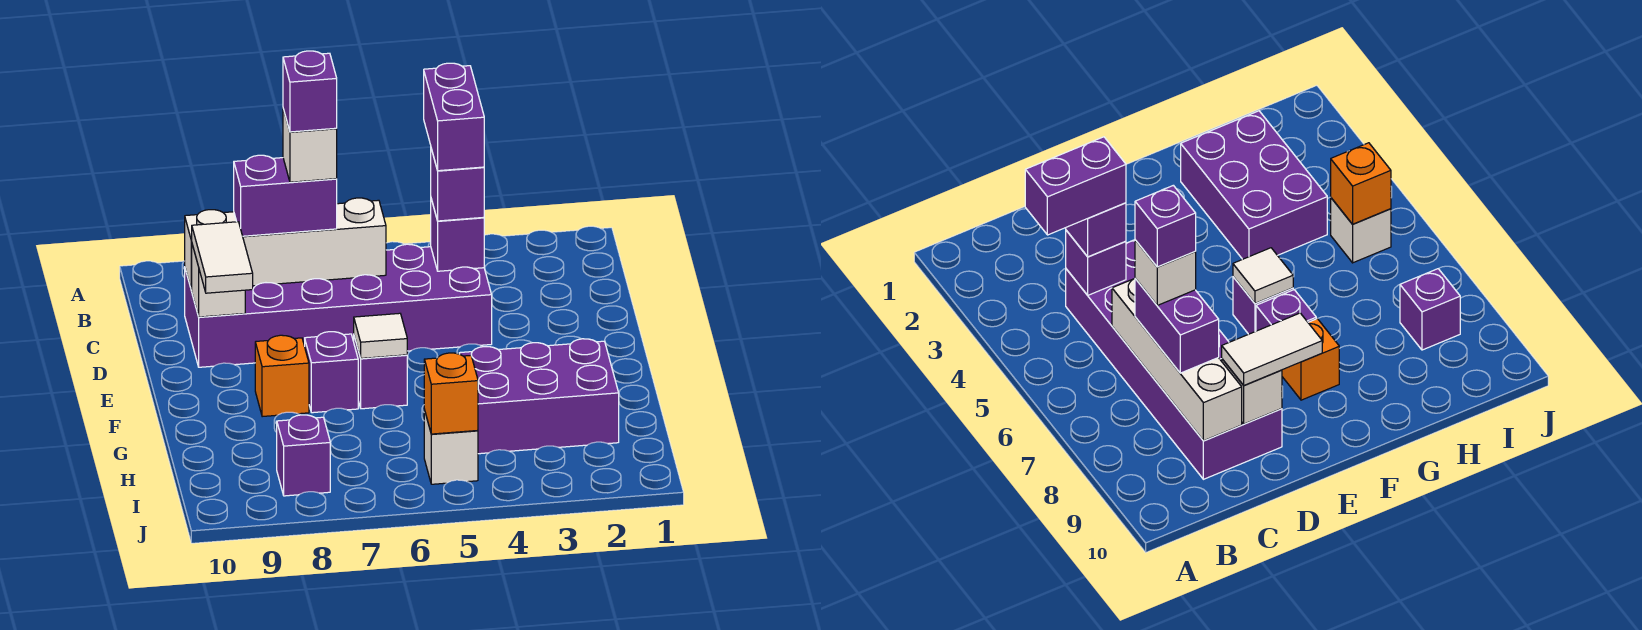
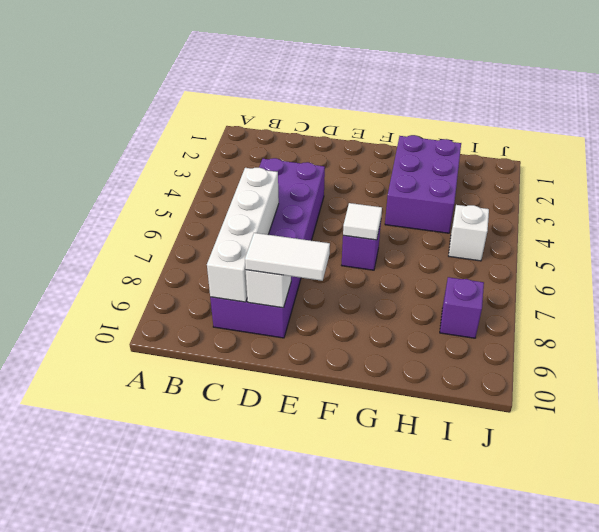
none -> purple 1x1 brick [305,332,358,413]
none -> orange 1x1 brick [255,335,309,417]
none -> purple 1x1 brick [431,199,484,271]

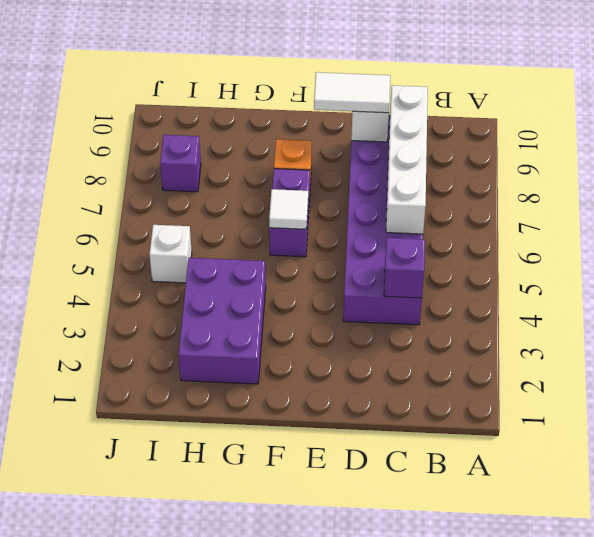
none -> orange 1x1 brick [424,353,478,434]
none -> purple 1x1 brick [431,149,484,221]
none -> purple 1x2 brick [234,155,337,236]

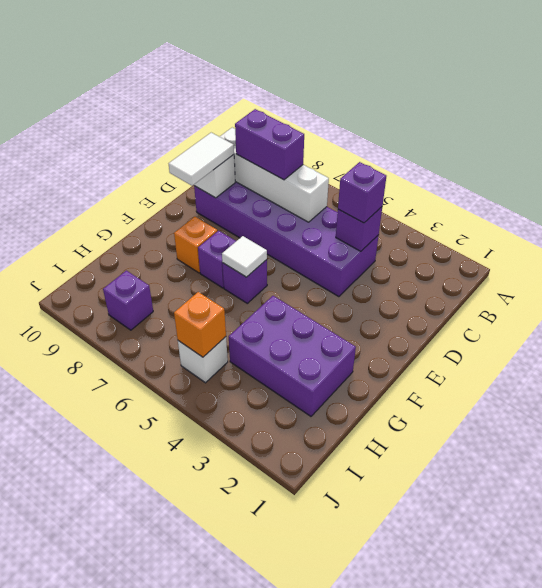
none -> purple 1x2 brick [424,63,484,171]
none -> white 1x1 brick [283,109,337,182]
none -> purple 1x1 brick [283,51,337,132]

